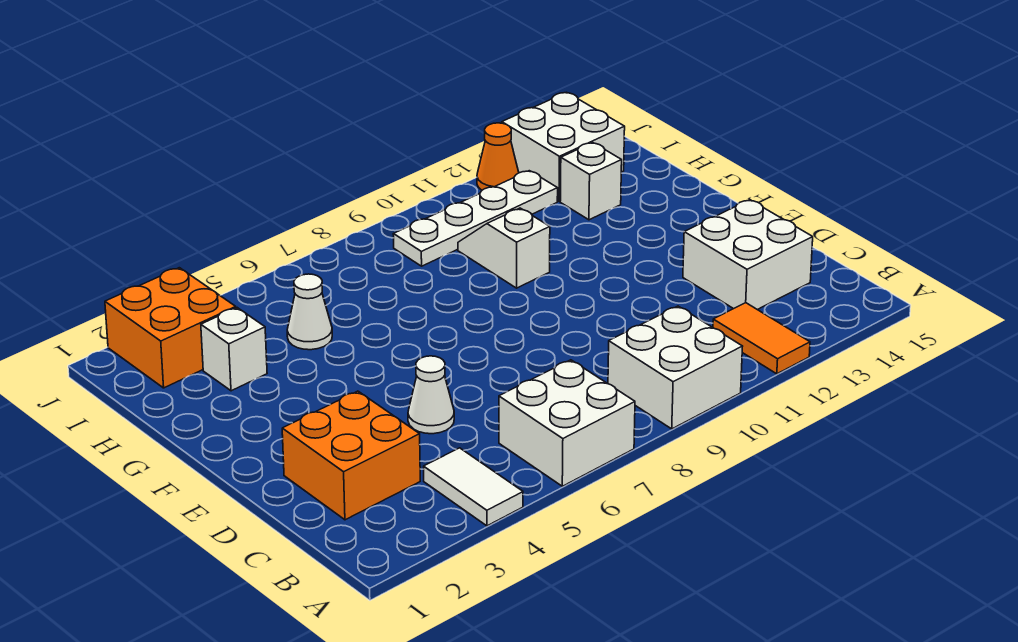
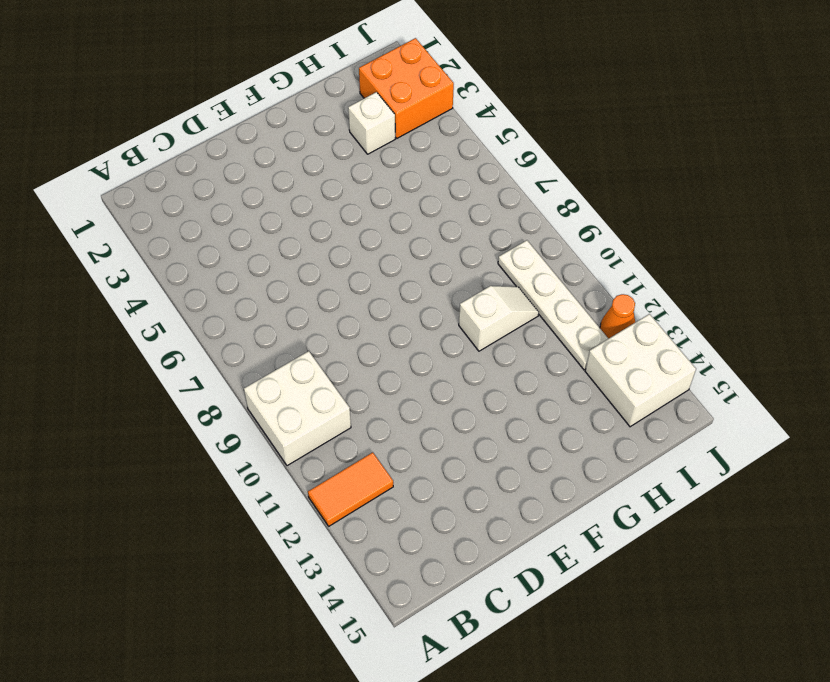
none -> white 1x2 tile [424,448,523,526]
none -> white 2x2 brick [499,360,635,486]
none -> orange 2x2 brick [282,391,420,520]

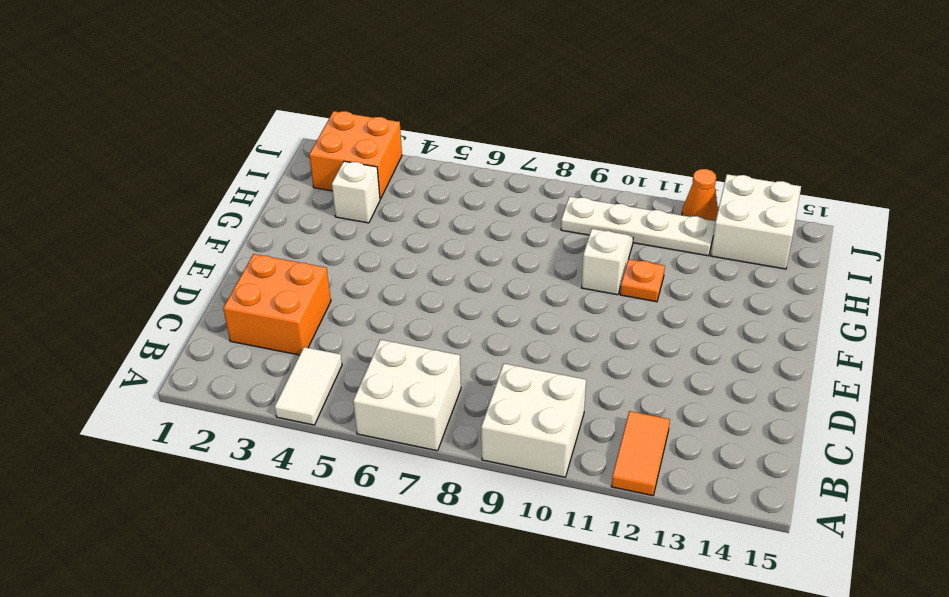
orange 1x1 plate [620,259,665,302] -> none
none -> white 2x2 brick [683,200,813,310]
none -> white 1x1 cone [408,356,454,434]
none -> white 1x1 cone [287,274,332,350]

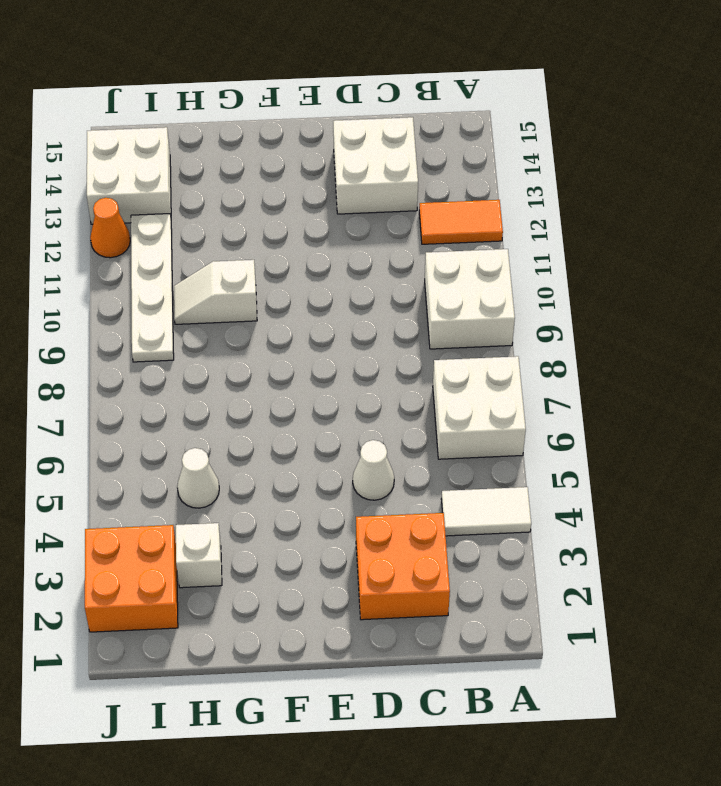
none -> white 1x1 brick [560,143,622,220]

